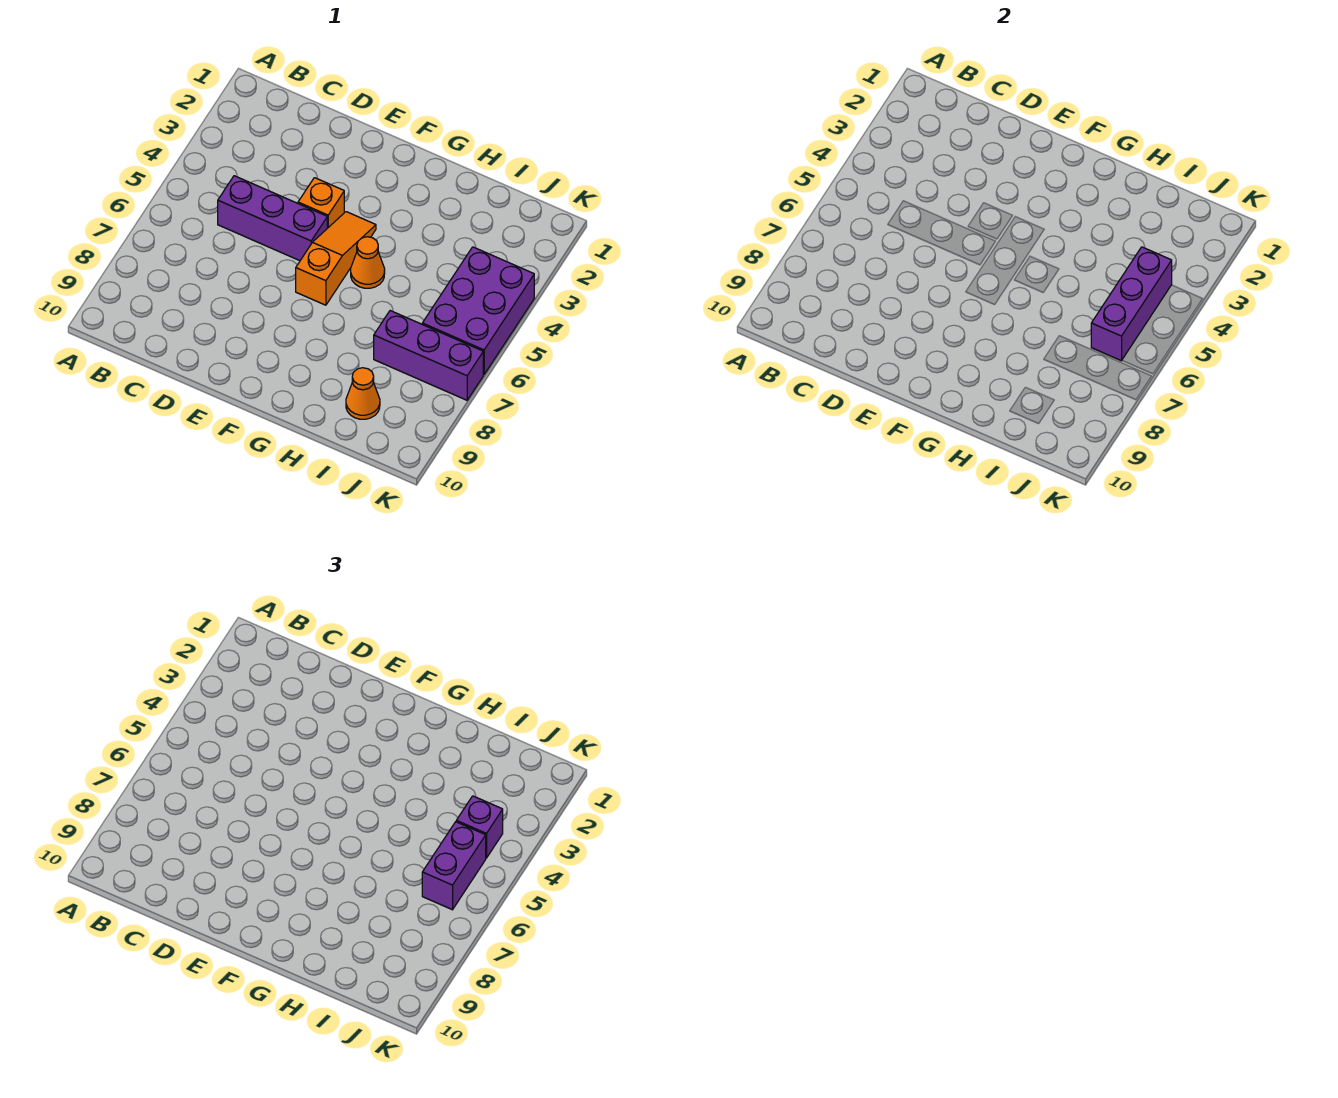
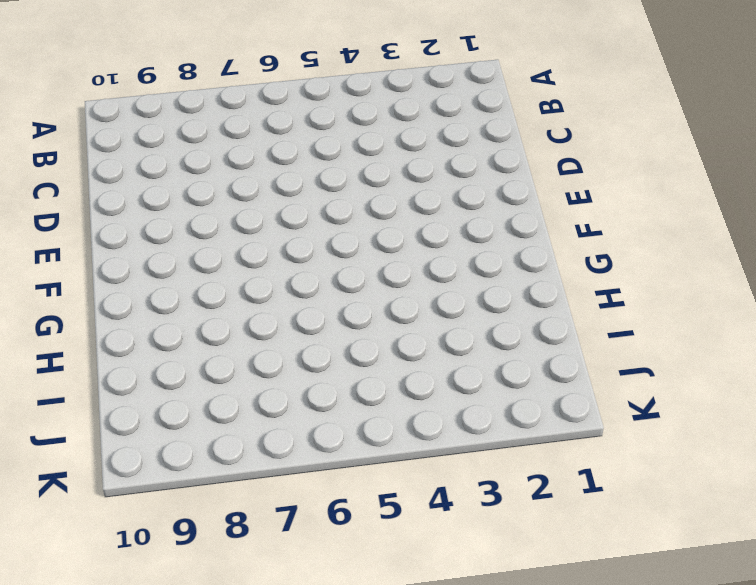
none -> purple 1x3 brick [218,176,327,261]
none -> orange 1x1 brick [298,178,344,228]

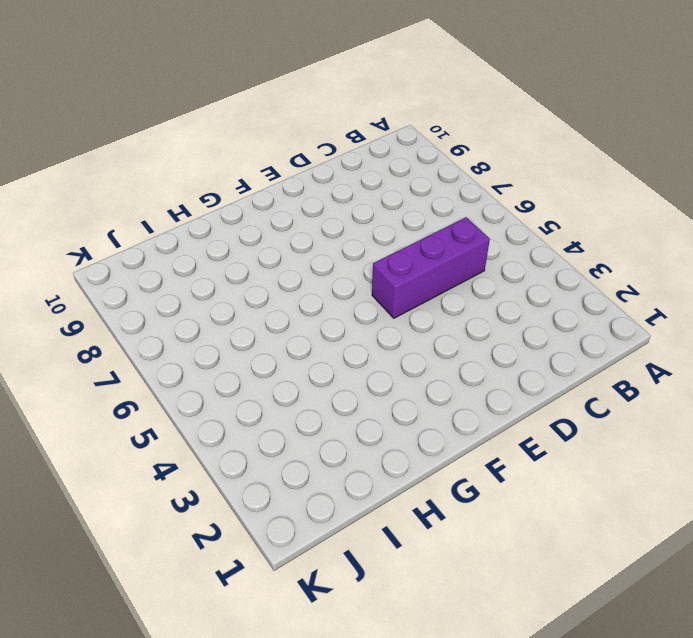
none -> orange 1x1 brick [298,178,344,228]
none -> orange 1x3 slope [296,212,376,305]

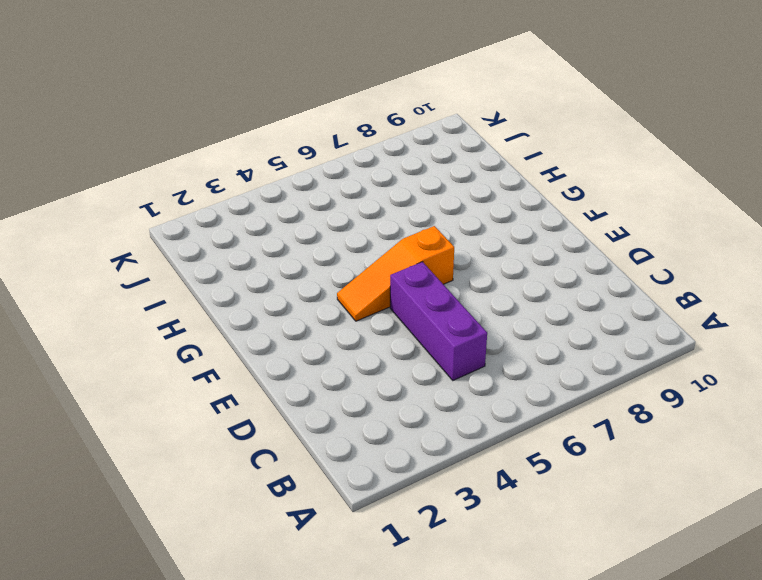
none -> orange 1x1 brick [298,178,344,228]
none -> orange 1x1 cone [351,237,385,288]

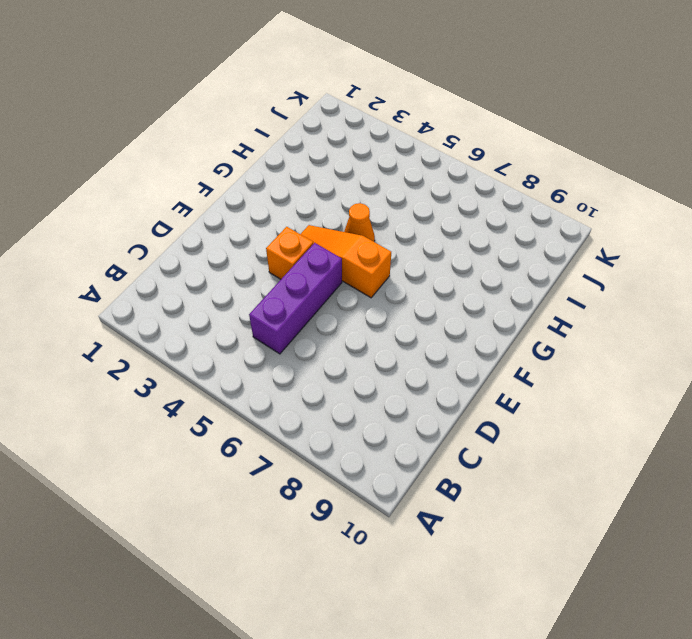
none -> purple 1x3 brick [374,311,483,400]
none -> orange 1x1 cone [346,368,380,419]

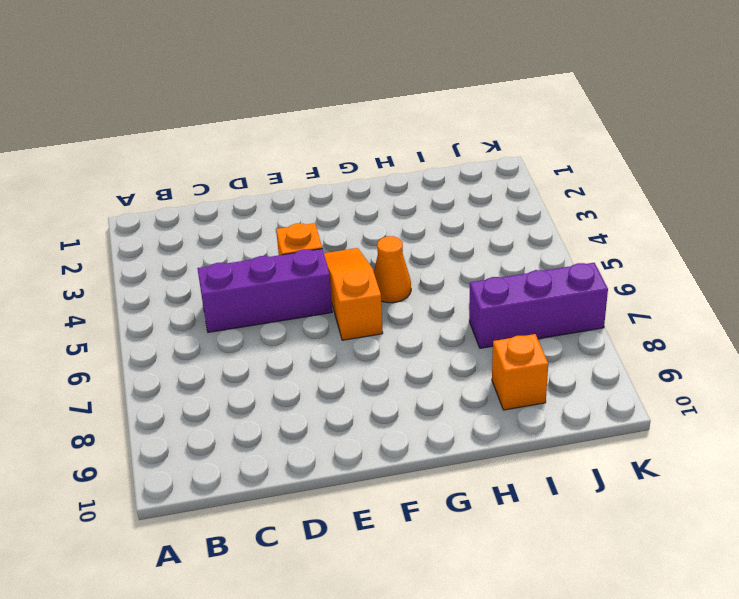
orange 1x1 brick [492,334,548,410] -> orange 1x1 cone [346,368,380,419]
none -> purple 2x3 brick [422,247,534,374]
none -> purple 1x3 brick [1091,247,1172,361]

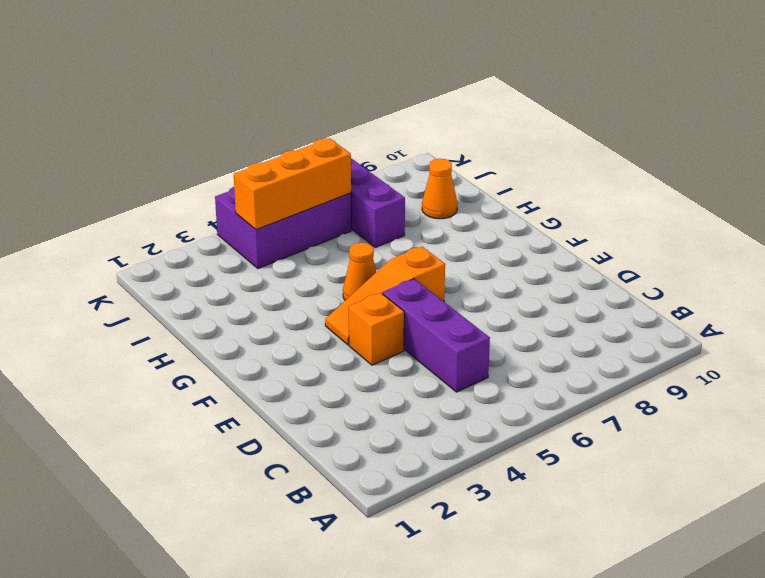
orange 1x3 brick [234,138,351,230] -> purple 1x3 brick [1091,247,1172,361]
none -> purple 1x1 brick [456,796,503,858]
none -> purple 1x2 brick [422,822,486,910]

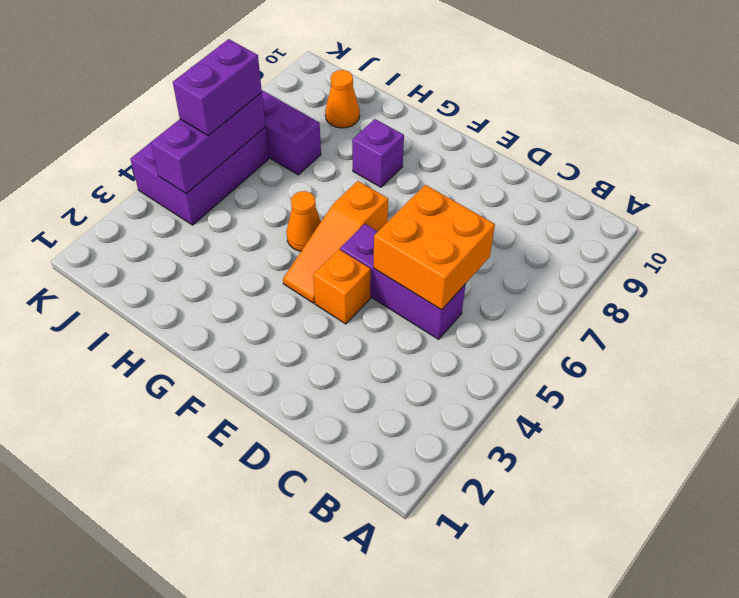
orange 2x2 brick [374,185,495,310] -> none
purple 1x1 brick [352,119,404,187] -> purple 1x1 brick moved to [456,796,503,858]

